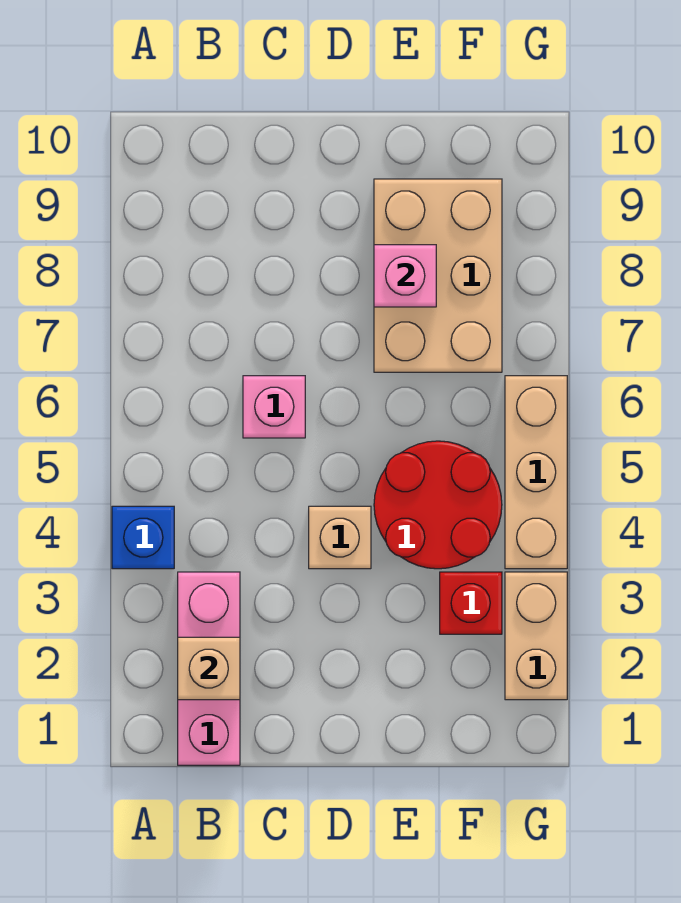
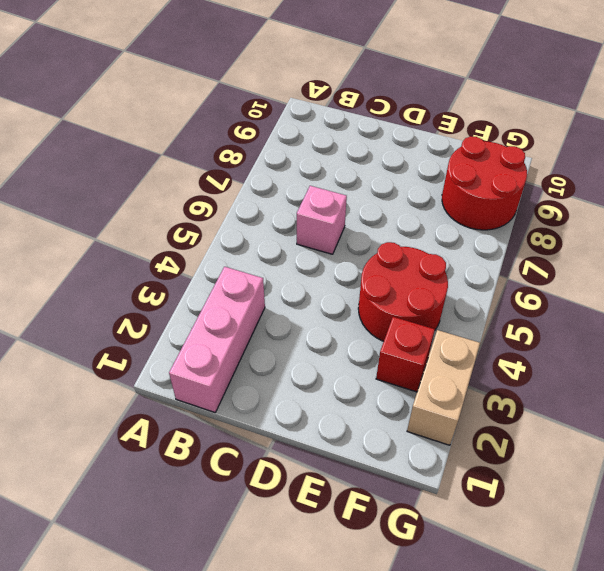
red 2x2 round brick [442,136,527,230] -> tan 2x3 brick [374,179,502,372]
none -> blue 1x1 brick [112,506,174,569]
none -> tan 1x1 brick [309,506,371,569]

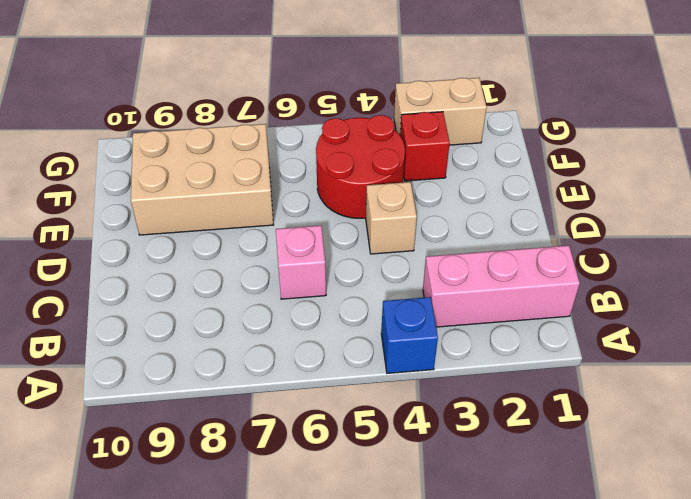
none -> tan 1x3 brick [505,376,567,569]
none -> tan 1x1 brick [178,637,240,700]

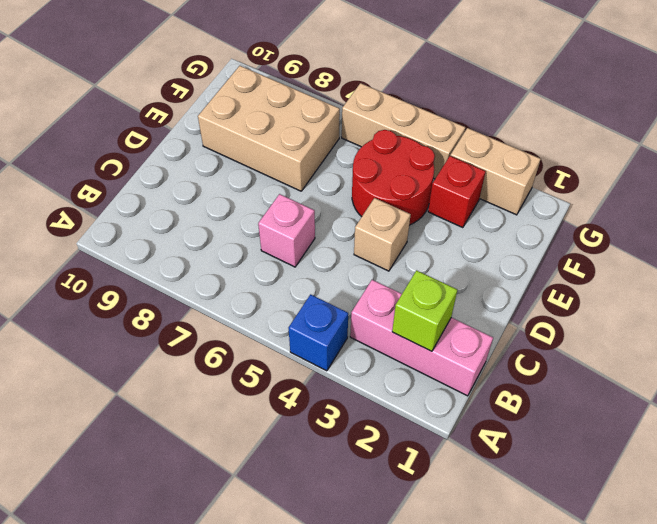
lime 1x1 brick [392,270,457,351] -> tan 1x1 brick [178,637,240,700]
none -> pink 1x1 brick [374,245,436,307]

